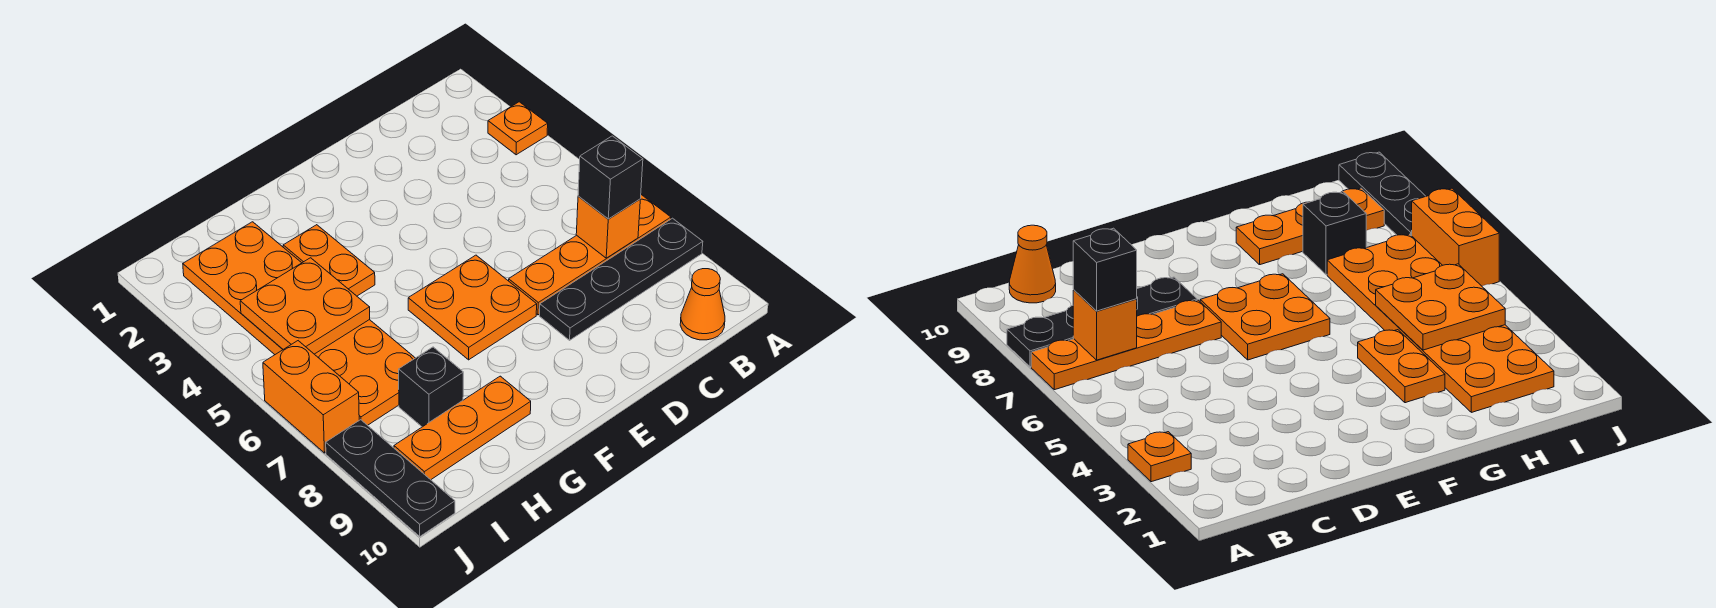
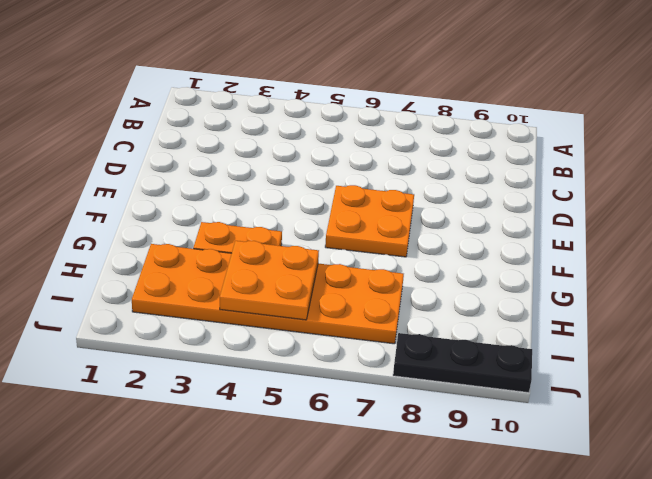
none -> orange 1x1 plate [488,102,548,155]
none -> orange 1x4 plate [509,195,671,315]
none -> black 1x4 plate [539,218,703,340]

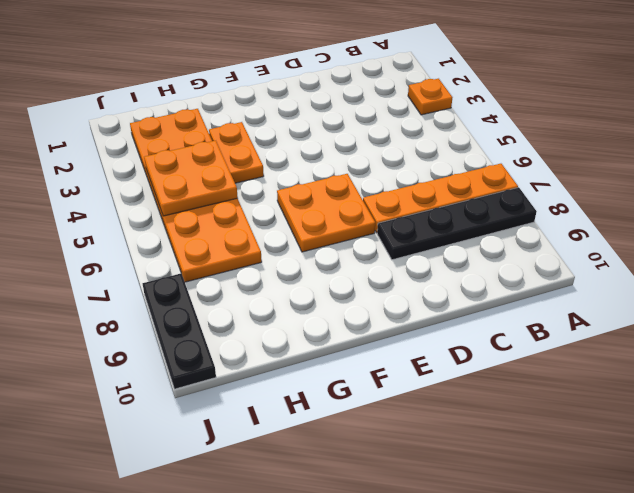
none -> orange 1x1 cone [680,269,725,340]
none -> orange 1x3 plate [394,376,531,480]
none -> black 1x1 brick [399,347,463,427]

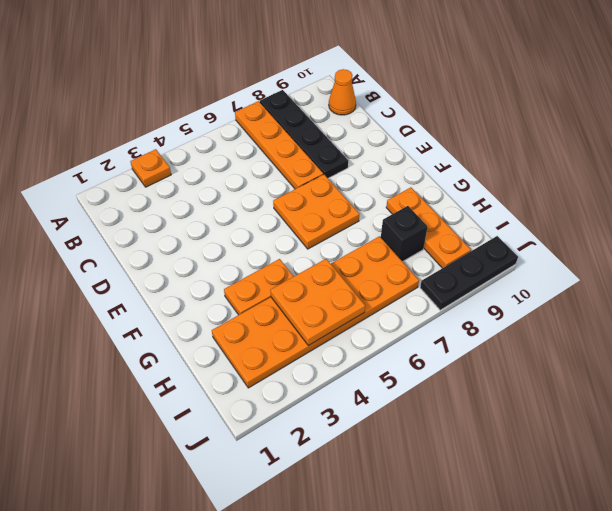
none -> orange 1x2 brick [263,341,359,453]
none -> orange 1x1 brick [576,196,640,258]
none -> black 1x1 brick [578,136,643,219]

